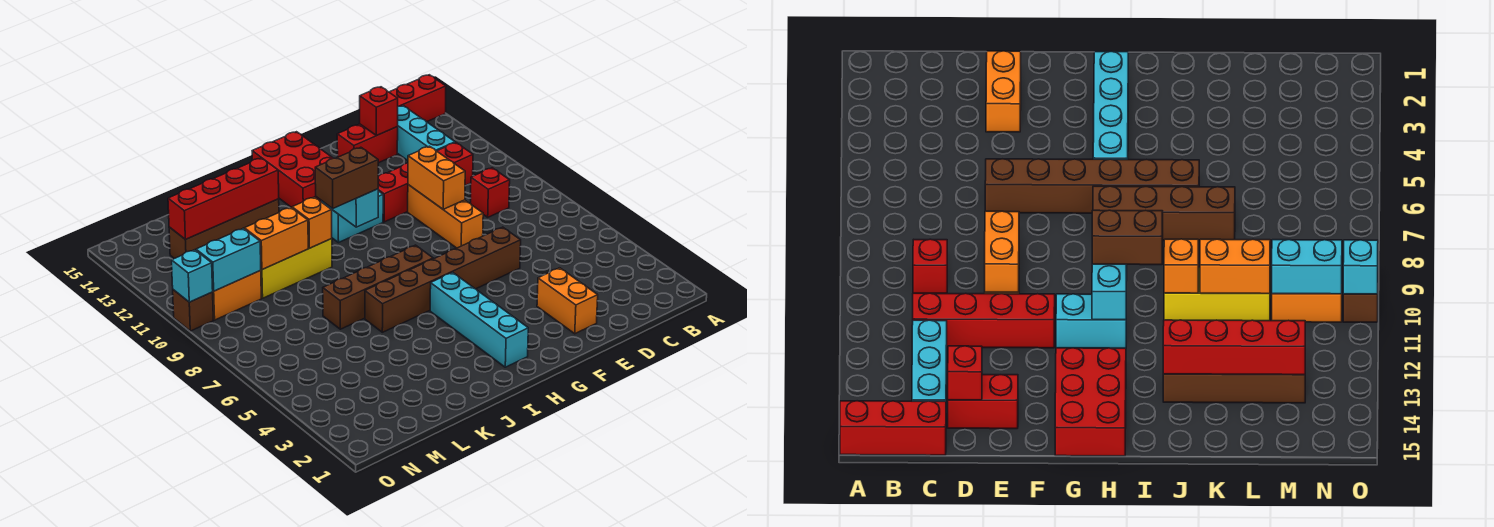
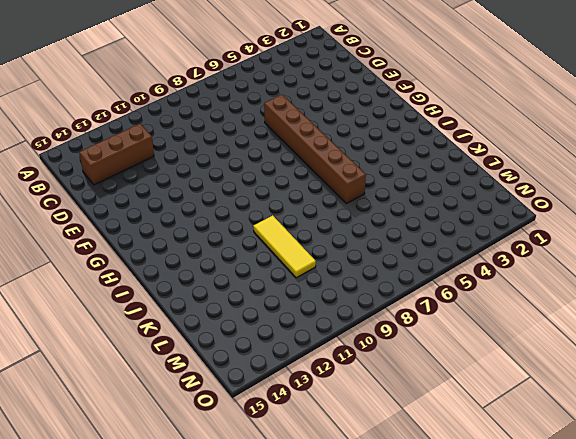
brown 1x3 brick [79,124,154,185] -> cyan 1x3 brick [397,106,455,160]
yellow 1x3 tile [253,215,316,278] -> yellow 1x3 brick [261,239,332,298]
none -> red 1x3 brick [389,75,446,122]
none -> red 1x1 brick [470,168,510,217]
none -> red 1x4 brick [378,143,473,222]

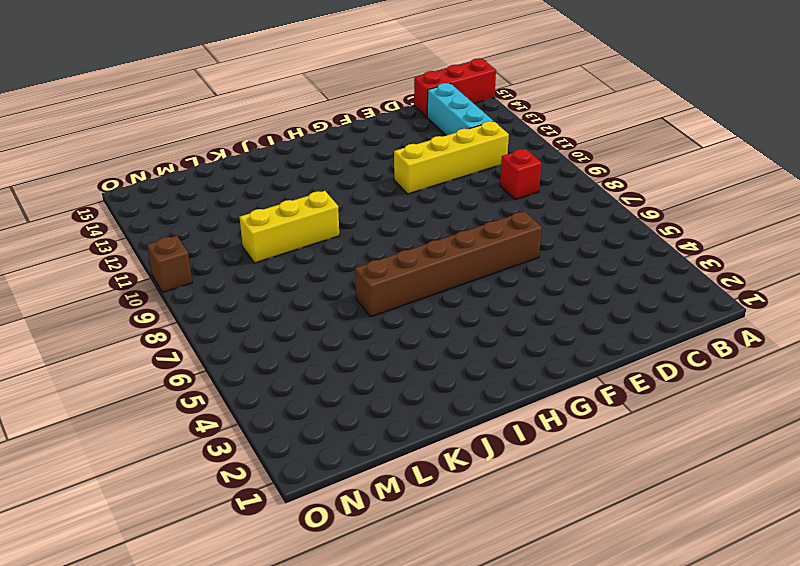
yellow 1x4 brick [394,121,509,194] -> red 1x4 brick [378,143,473,222]
none -> red 1x2 brick [337,124,398,163]
none -> orange 1x2 brick [537,268,598,334]
none -> orange 1x3 brick [408,185,483,248]

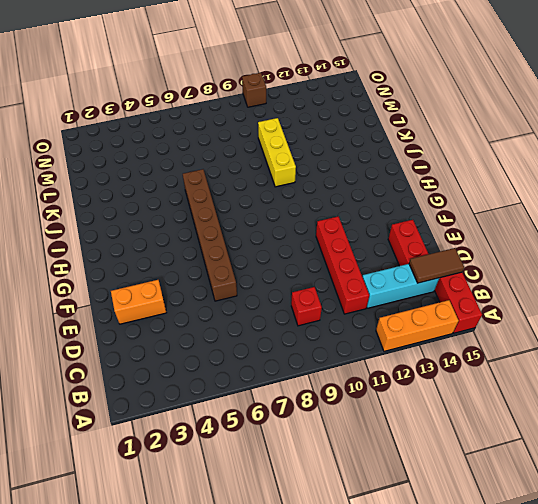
orange 1x3 brick [376,300,459,351] -> orange 1x3 brick moved to [408,185,483,248]
brown 1x2 tile [409,248,464,283] -> none
none -> cyan 1x2 brick [322,191,383,242]
none -> red 2x3 brick [252,132,333,208]
none -> cyan 1x4 brick [430,272,528,367]

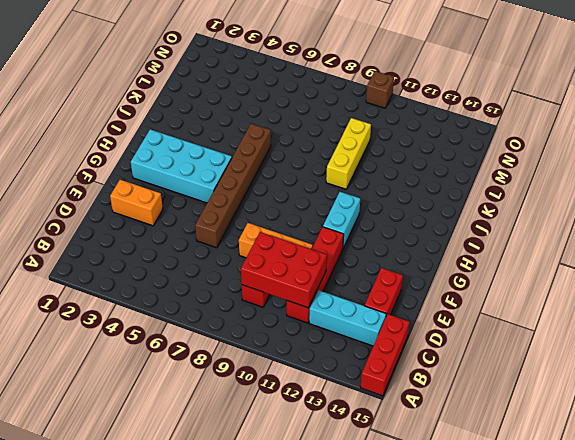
red 2x3 brick [241,232,327,308] -> red 2x3 brick moved to [252,132,333,208]
cyan 2x4 brick [131,130,232,203] -> cyan 1x4 brick [430,272,528,367]
none -> brown 1x4 brick [323,245,433,329]
none -> brown 1x4 brick [169,199,279,259]
none -> orange 1x2 brick [213,270,261,320]

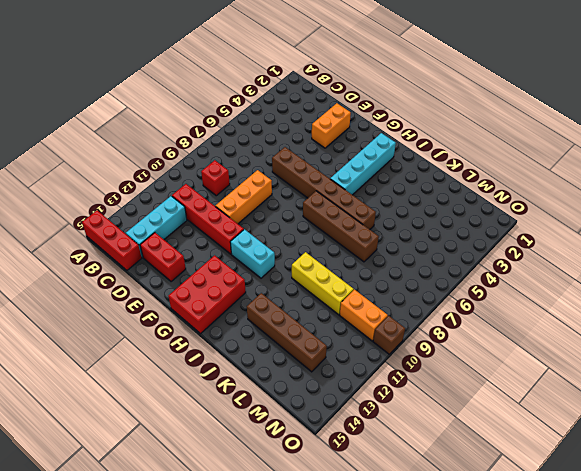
none -> red 1x1 brick [360,87,398,135]
none -> orange 1x2 brick [408,146,465,209]
none -> cyan 1x2 brick [321,189,378,227]

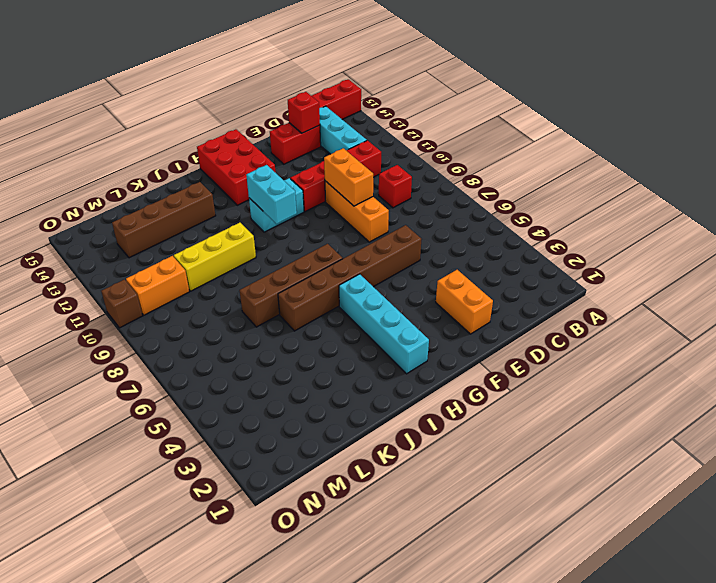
none -> orange 1x1 brick [292,197,332,248]
none -> red 1x4 brick [168,158,279,239]
none -> orange 1x2 brick [244,207,308,270]

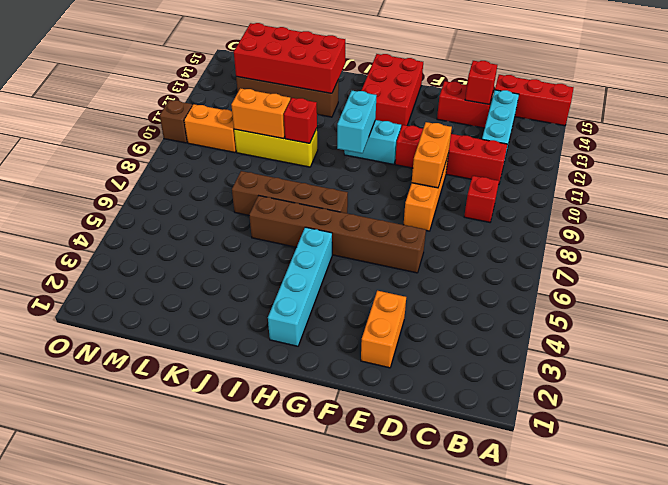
red 1x1 brick [284,98,317,143] -> orange 1x1 brick [292,197,332,248]
red 2x4 brick [234,23,345,93] -> red 1x4 brick [168,158,279,239]
none -> cyan 1x2 brick [196,228,261,291]
none -> cyan 1x1 brick [172,250,213,302]
none -> brown 1x2 brick [315,147,378,208]

